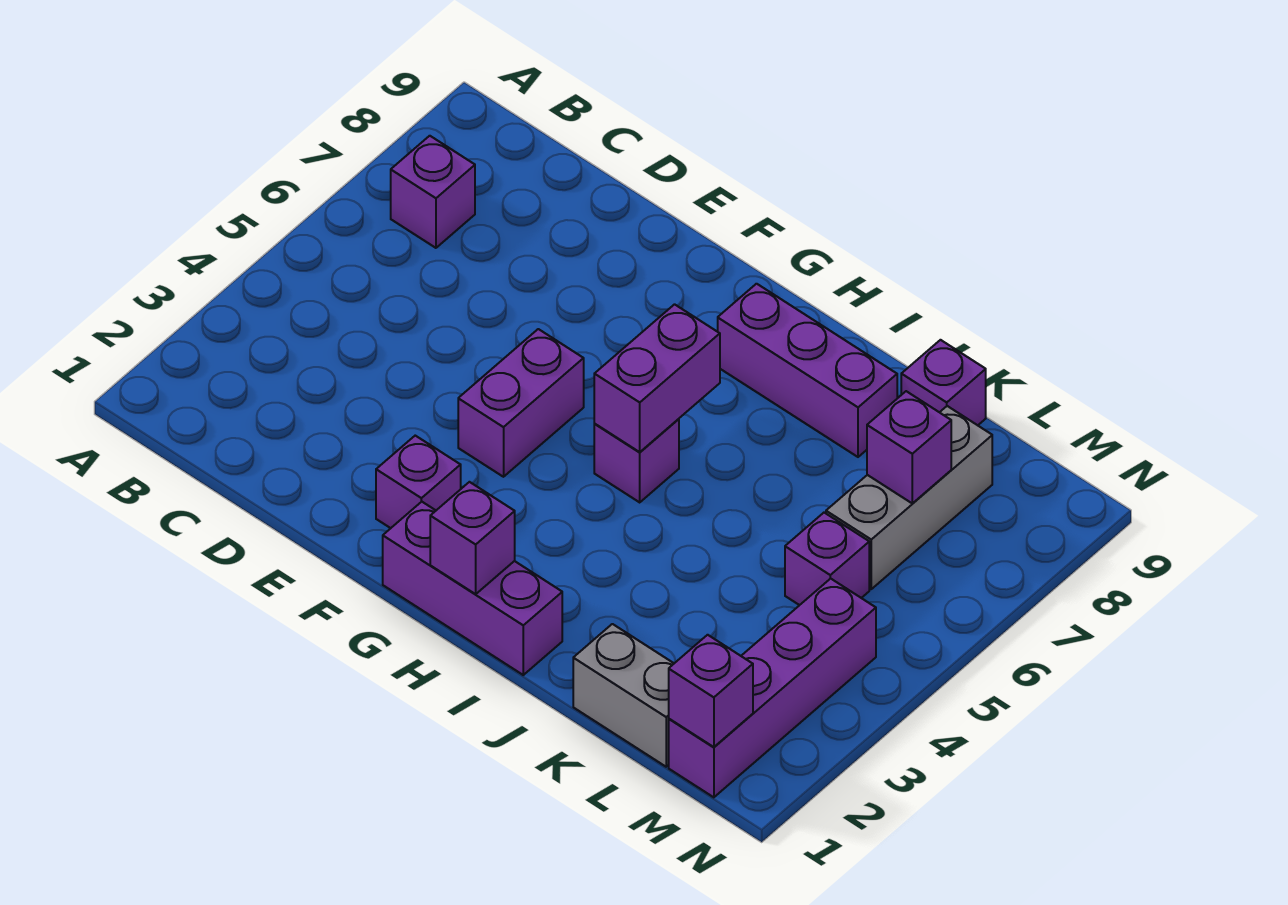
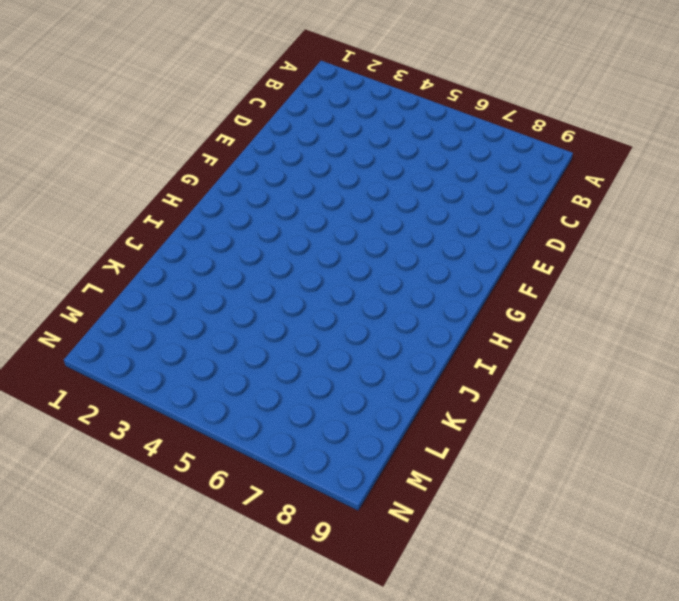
none -> purple 1x1 brick [391,136,475,248]
none -> purple 1x1 brick [376,436,461,528]
none -> purple 1x2 brick [458,329,584,477]

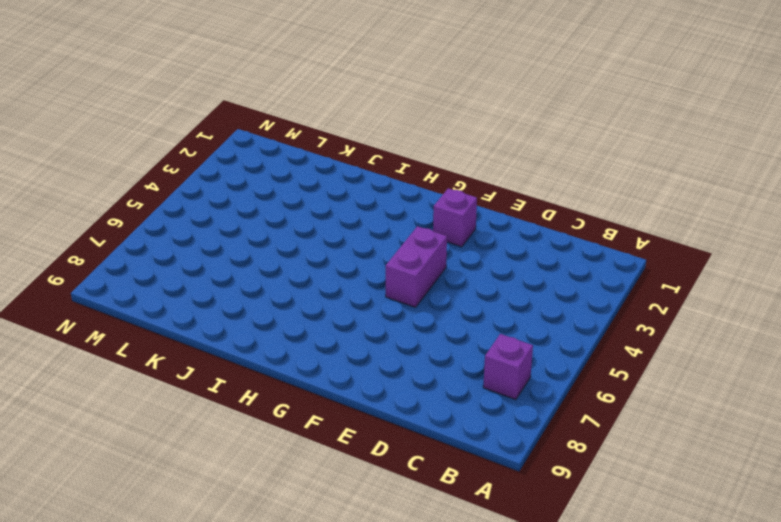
none -> purple 1x3 brick [383,502,562,675]
none -> purple 1x1 brick [594,419,679,502]
none -> purple 1x3 brick [718,284,897,457]

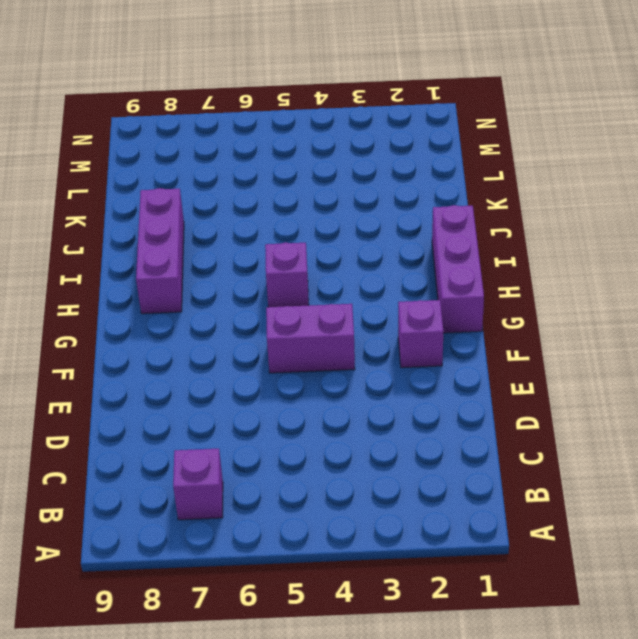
none -> grey 1x2 brick [573,624,674,767]
none -> purple 1x1 brick [901,340,986,425]
none -> purple 1x1 brick [785,513,869,605]

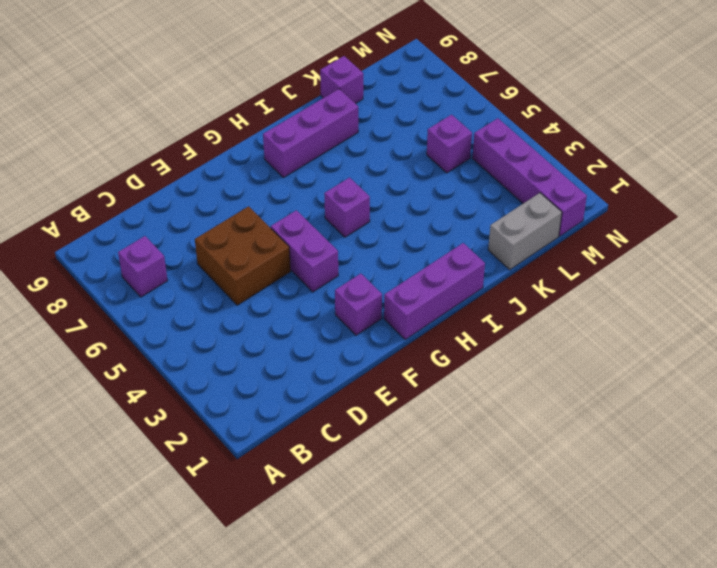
brown 2x2 brick [195,206,290,305] -> none
none -> grey 1x3 brick [826,406,992,589]
none -> purple 1x1 brick [430,482,515,594]
none -> purple 1x2 brick [594,304,720,452]

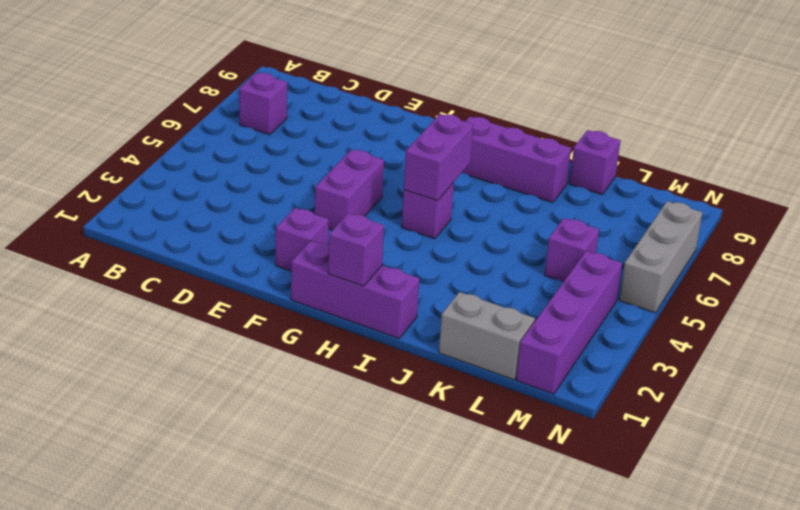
grey 1x3 brick [619,201,702,313] -> grey 1x3 brick moved to [826,406,992,589]
none -> purple 1x1 brick [867,391,951,504]
none -> purple 1x1 brick [669,635,753,747]

